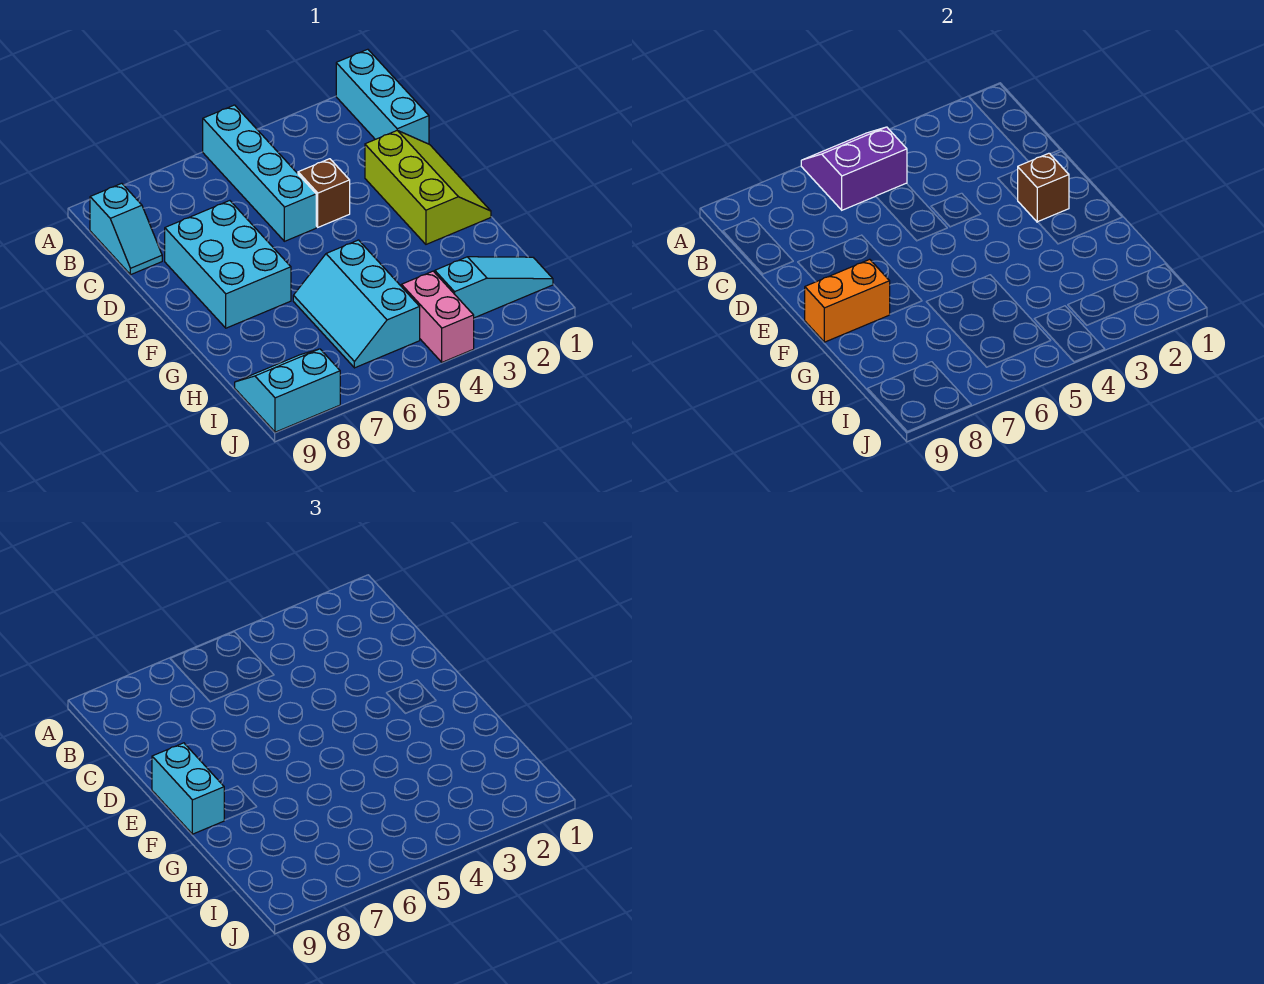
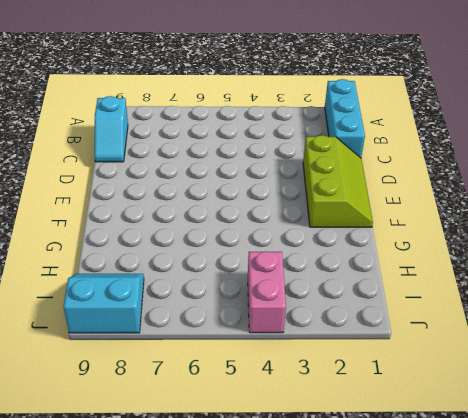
none -> cyan 1x4 brick [203,105,316,241]
none -> brown 1x1 brick [298,159,350,227]
none -> cyan 2x3 brick [165,201,291,328]

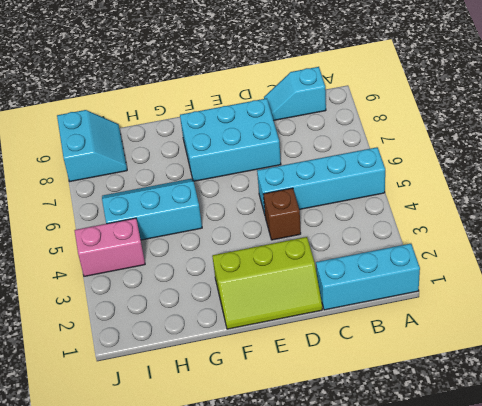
none -> cyan 1x3 slope [435,257,553,318]
none -> purple 2x2 slope [801,127,907,210]
none -> brown 1x1 brick [1018,153,1069,222]

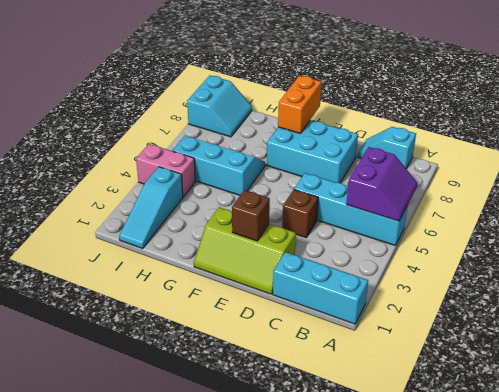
none -> cyan 1x2 brick [152,743,224,834]

